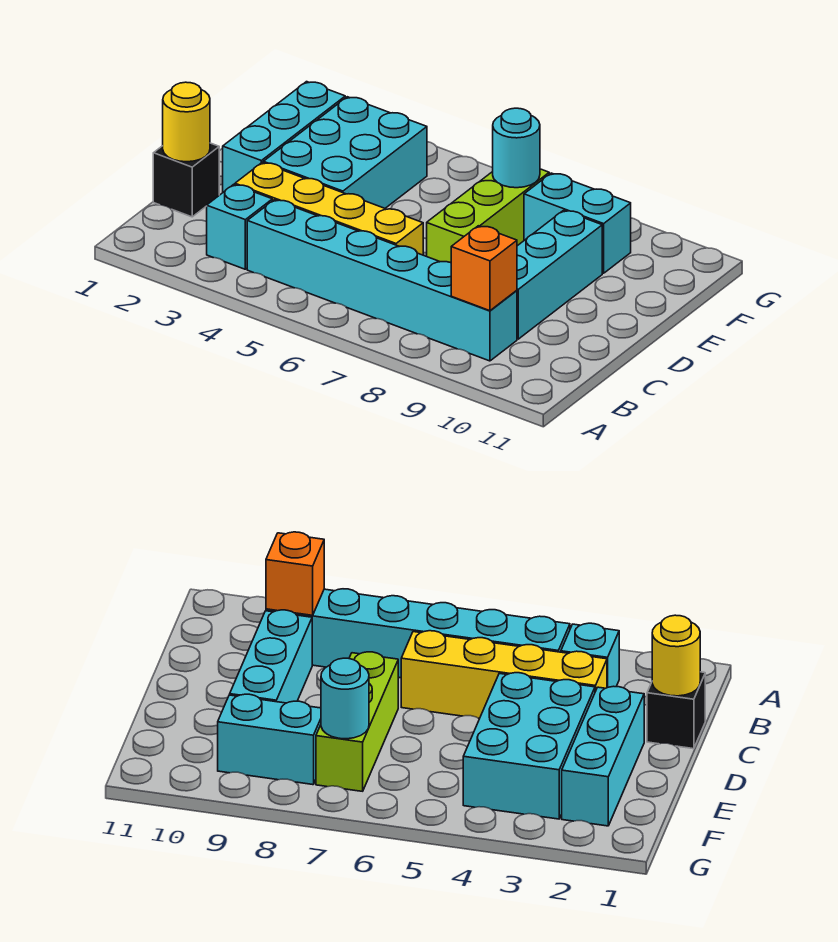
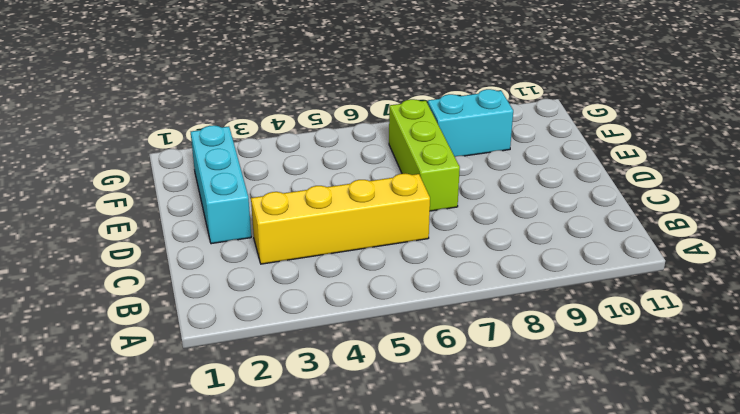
none -> cyan 1x1 brick [207,184,272,269]
none -> cyan 1x6 brick [247,200,517,361]
none -> black 1x1 brick [153,143,219,217]

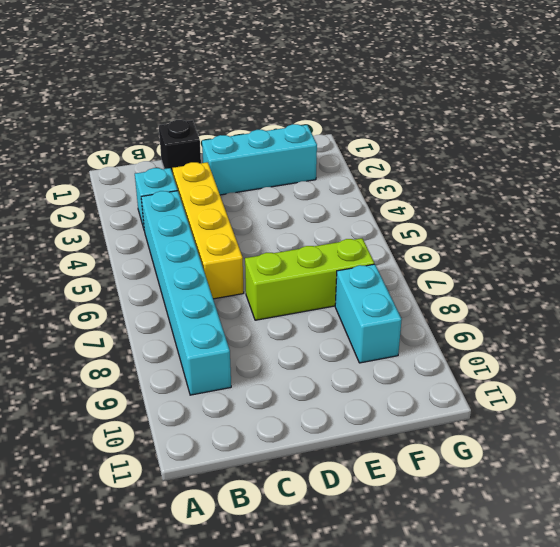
none -> cyan 1x3 brick [517,210,602,339]
none -> cyan 2x3 brick [263,97,427,208]
none -> orange 1x1 brick [451,226,517,311]

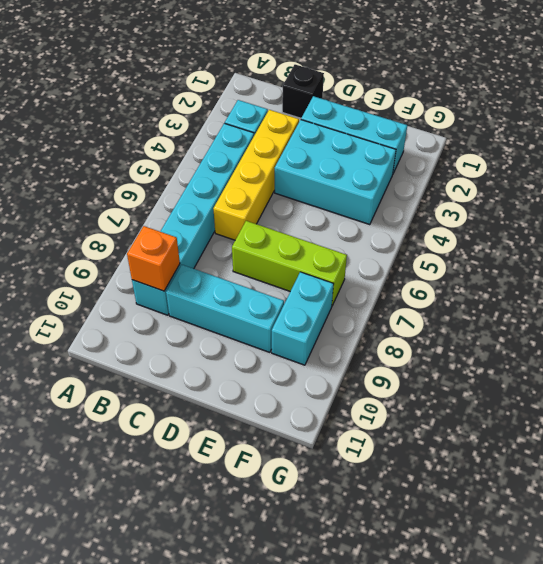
none -> yellow 1x1 round brick [163,82,210,162]
none -> cyan 1x1 round brick [493,108,540,188]

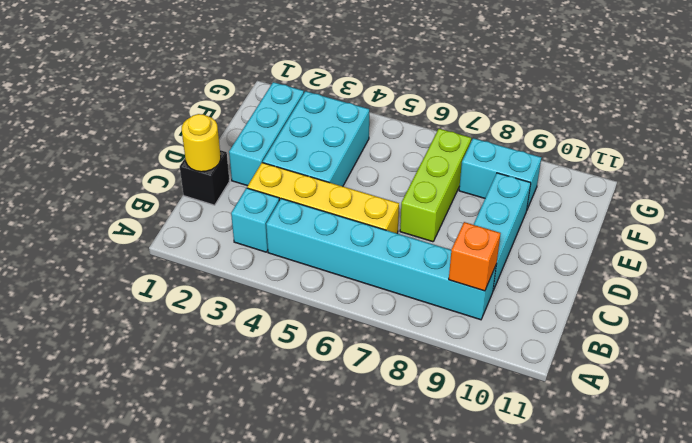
none -> cyan 1x1 round brick [493,108,540,188]

